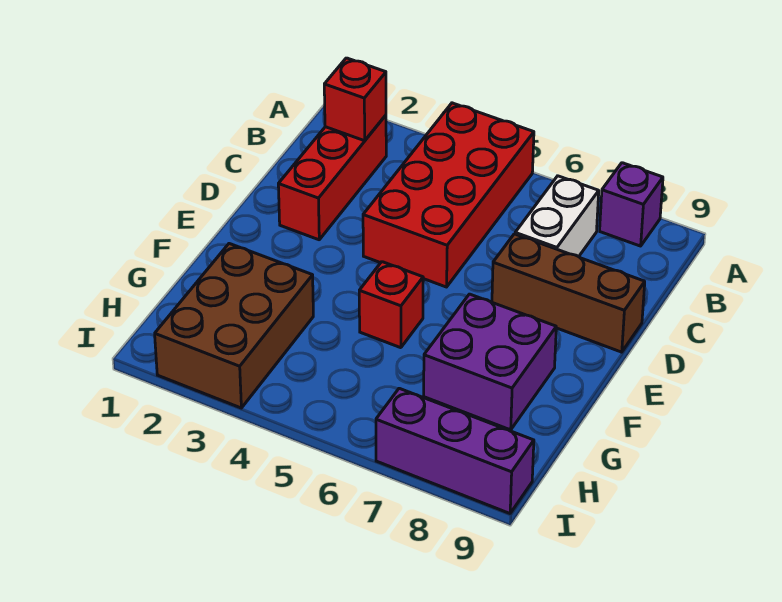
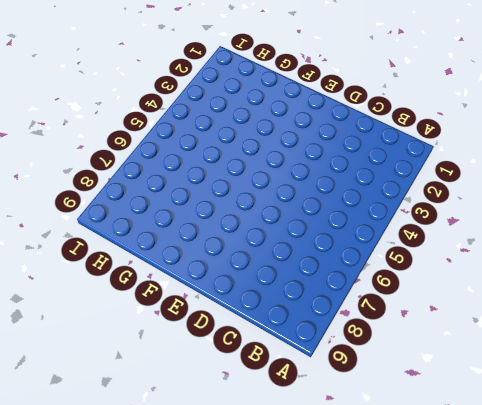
none -> red 2x4 brick [363,103,534,287]
none -> purple 1x1 brick [600,163,663,246]

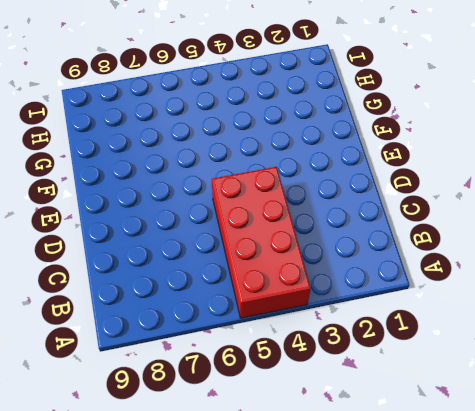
none -> purple 1x1 brick [600,163,663,246]
none -> red 1x3 brick [278,115,386,240]

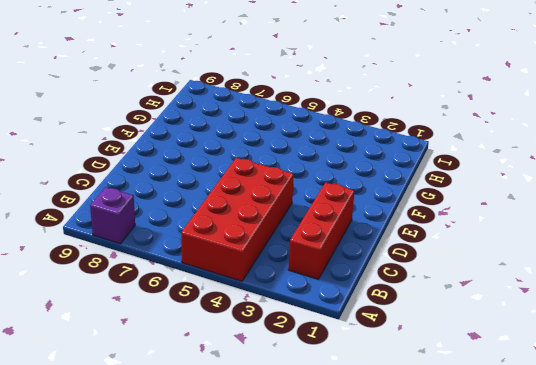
none -> white 1x2 brick [515,176,599,257]
none -> brown 1x3 brick [492,234,645,352]

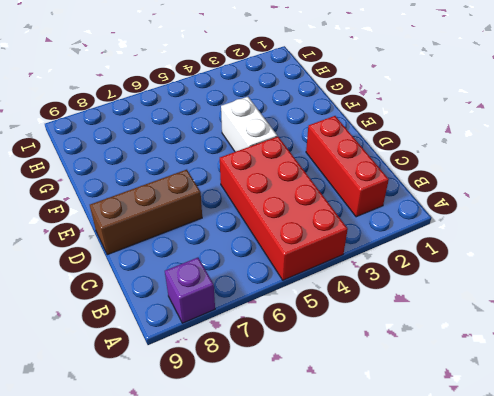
white 1x2 brick [221,97,277,152] -> white 1x2 brick moved to [515,176,599,257]
none -> red 1x1 brick [359,262,423,348]
none -> purple 2x2 brick [424,294,556,430]

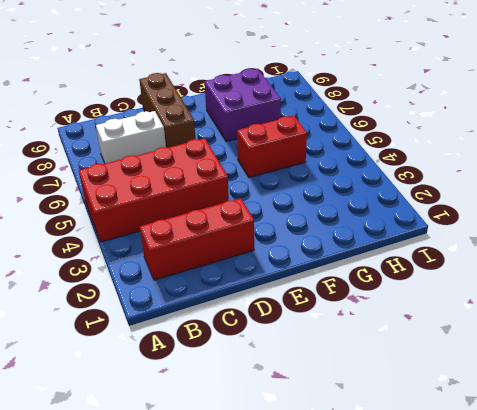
red 1x2 brick [237,116,307,178] -> red 1x1 brick [359,262,423,348]
none -> purple 1x1 brick [600,163,663,246]
none -> brown 2x3 brick [155,244,313,408]

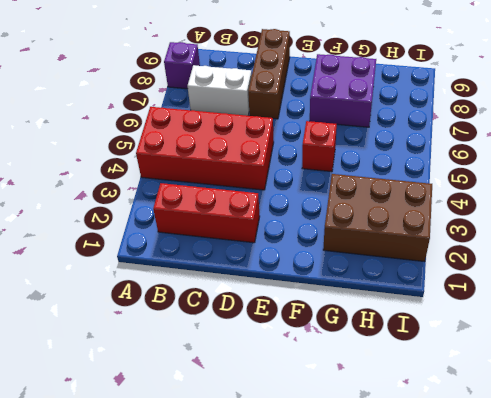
none -> purple 1x3 brick [376,388,534,513]
none -> red 1x1 brick [324,58,386,141]

